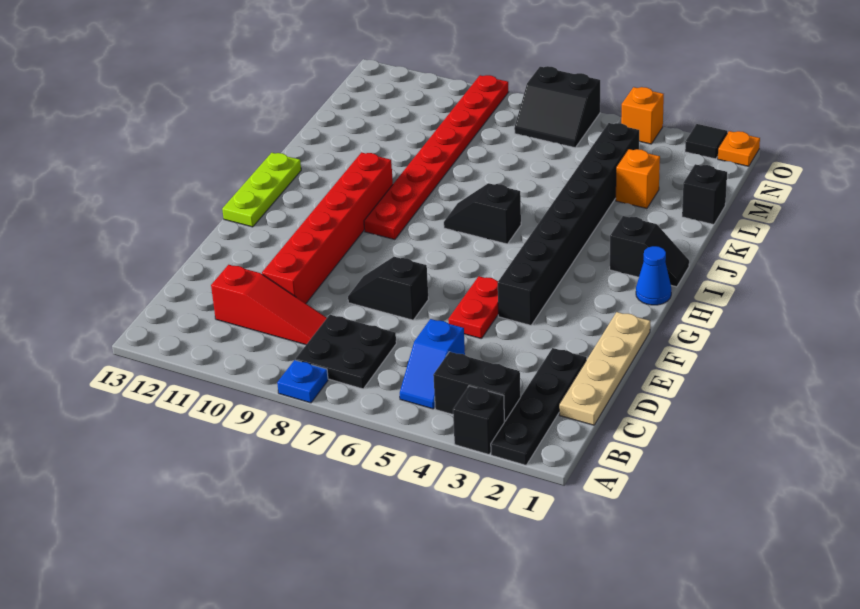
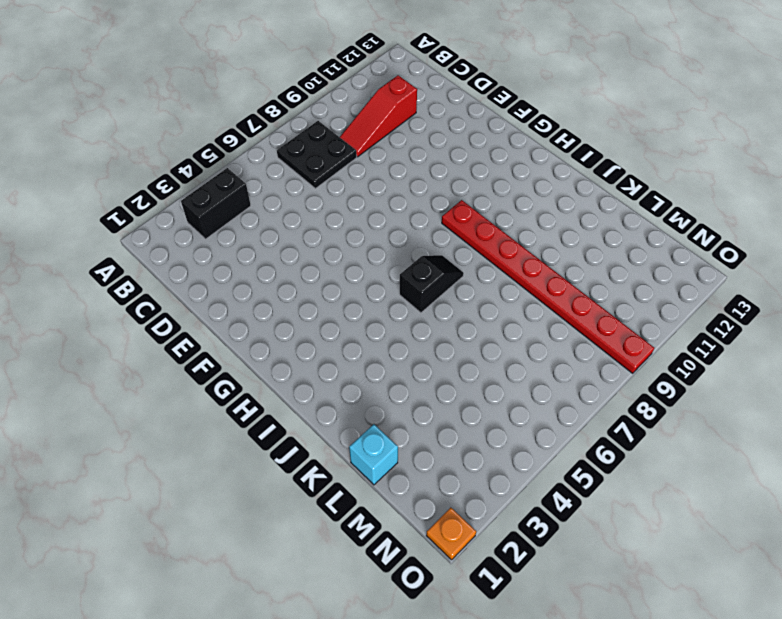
cyan 1x1 brick [349,424,398,485] -> black 1x1 brick [682,164,727,225]
none -> black 1x4 plate [491,348,587,465]
none -> black 1x1 brick [453,386,504,454]
none -> blue 1x1 plate [277,360,328,403]

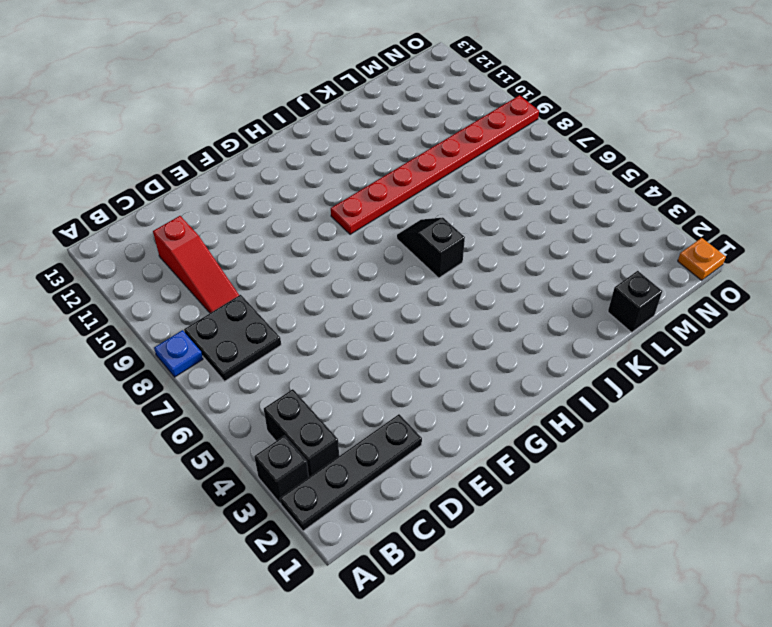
none -> blue 1x2 slope [400,319,465,409]
none -> tan 1x4 plate [559,312,650,425]
none -> red 1x6 brick [262,152,393,303]

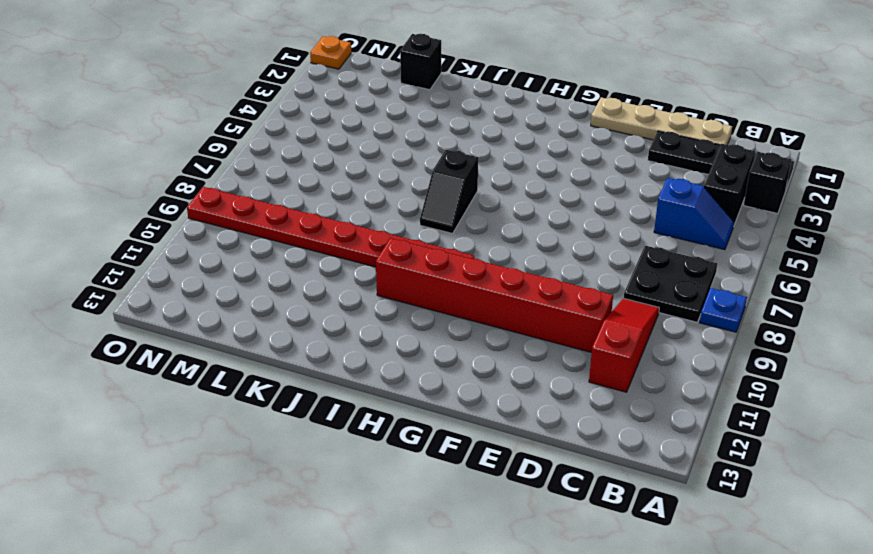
none -> red 1x2 plate [448,276,498,339]
none -> black 1x2 slope [348,257,428,320]
none -> black 1x8 brick [498,123,639,325]

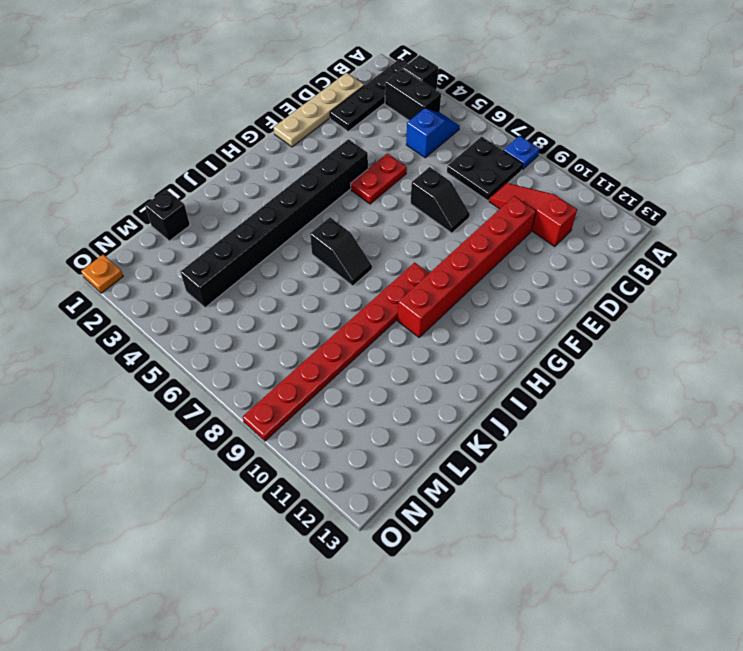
none -> lime 1x3 plate [222,153,301,227]
none -> blue 1x1 cone [636,246,671,305]
none -> black 1x2 slope [610,216,689,287]

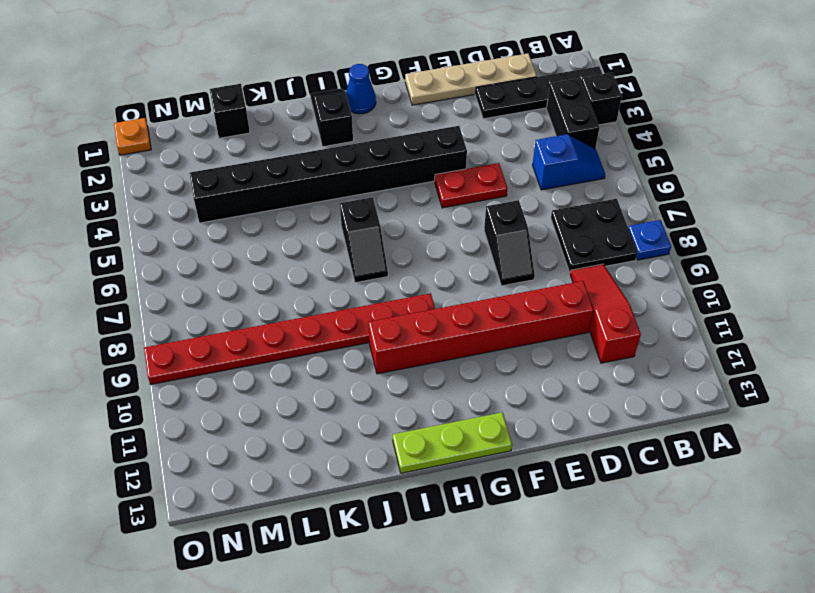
none -> orange 1x1 brick [616,149,660,208]
none -> black 2x2 slope [514,66,600,148]
none -> black 1x1 tile [685,124,727,159]

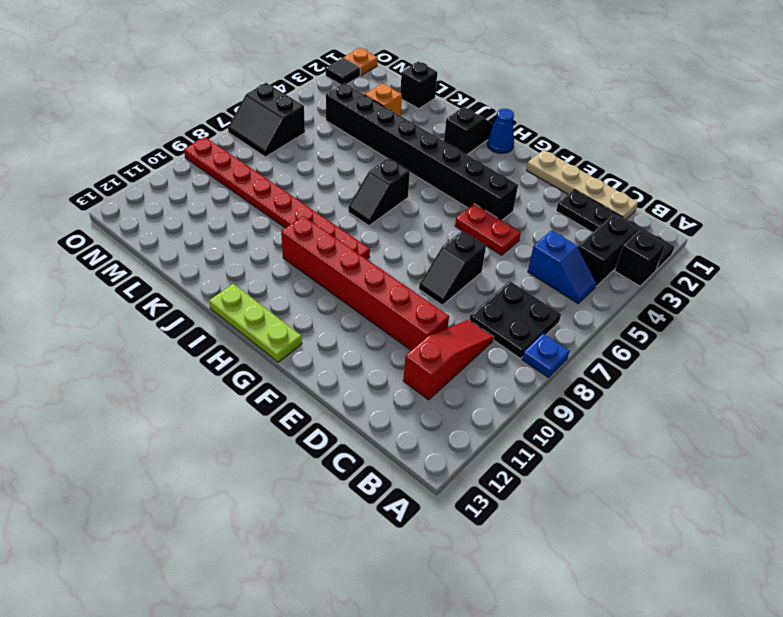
black 2x2 slope [228,83,305,157] -> black 2x2 slope turned to [514,66,600,148]
none -> orange 1x1 brick [621,87,664,144]

